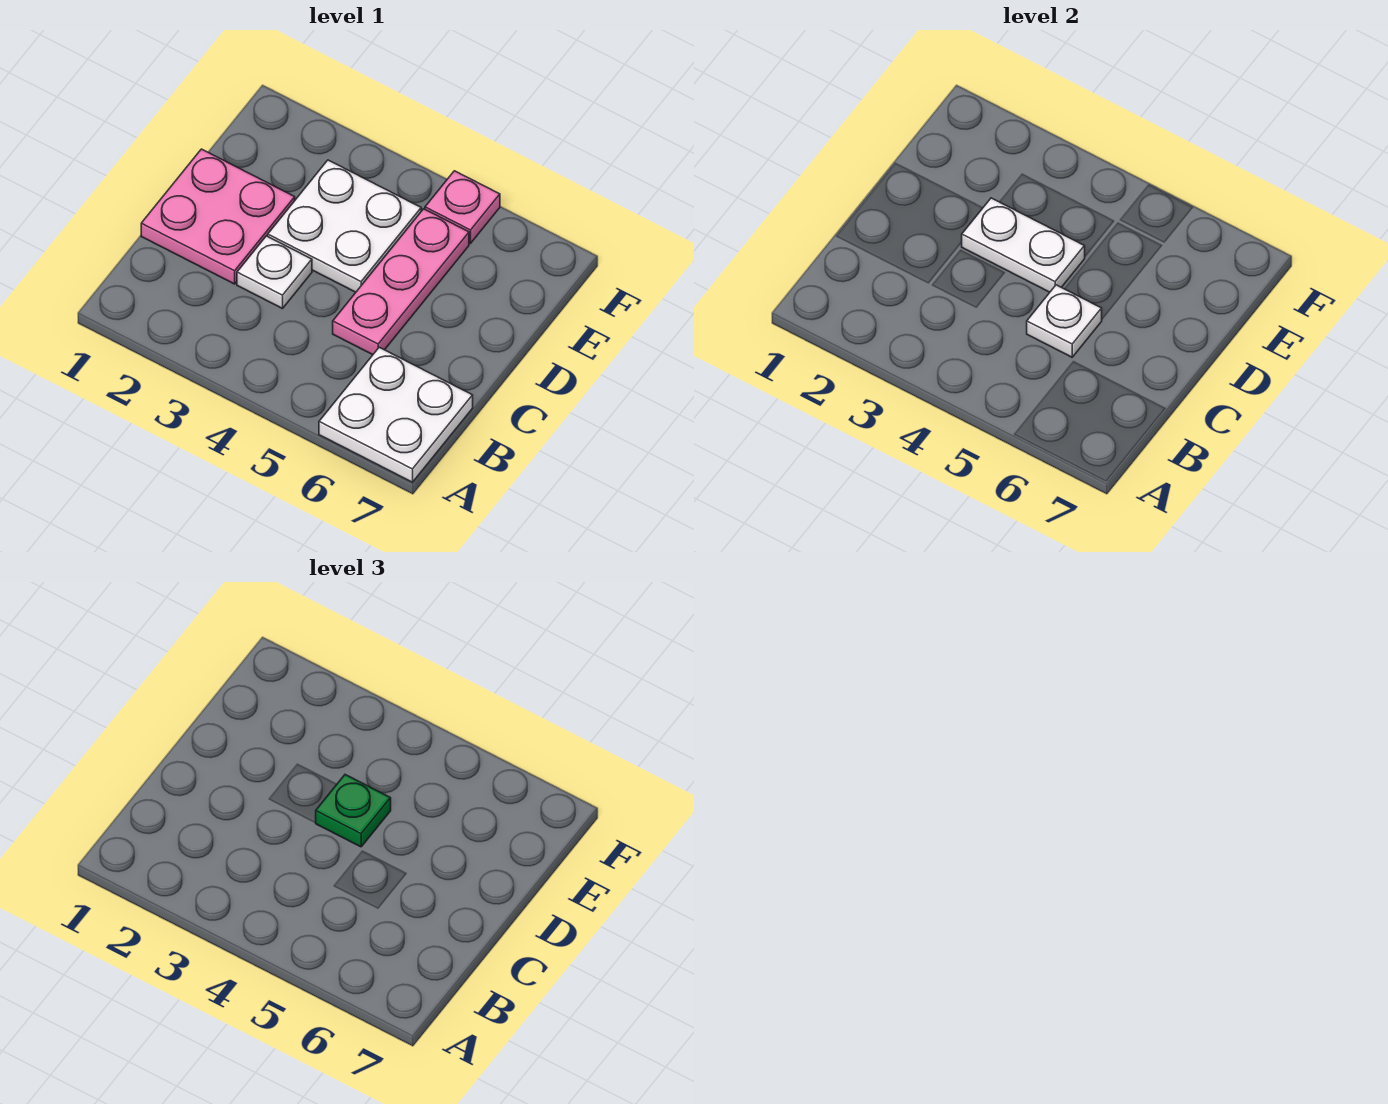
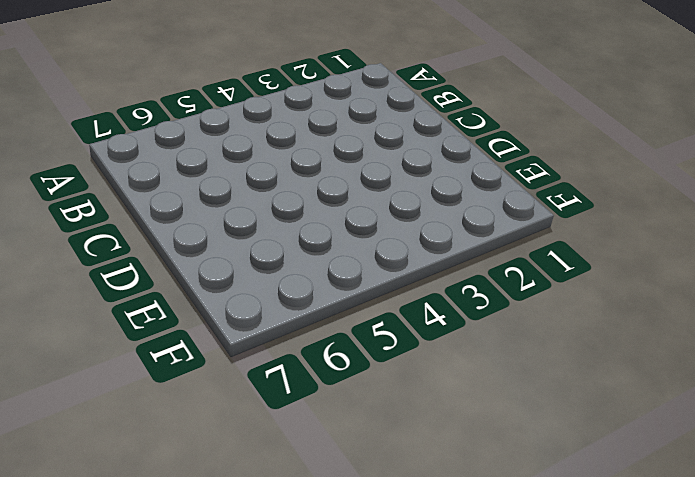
none -> white 2x2 plate [319,347,473,482]
none -> pink 2x2 plate [141,149,295,284]

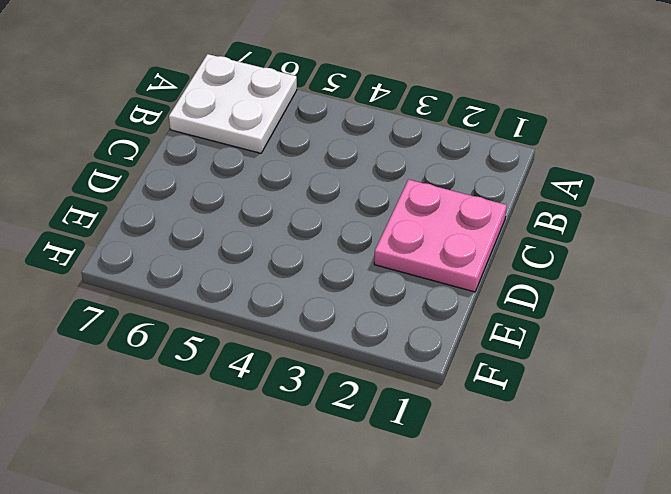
none -> white 1x1 plate [237,236,312,309]
none -> pink 1x3 plate [333,209,469,355]

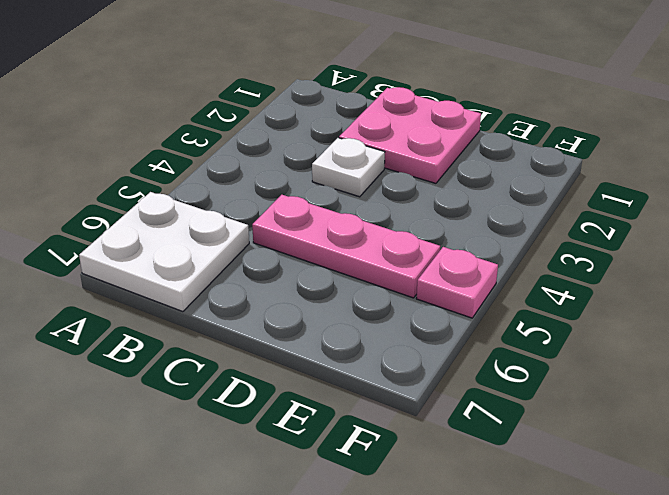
none -> white 2x2 plate [268,160,421,292]
none -> white 1x1 plate [1027,285,1102,357]

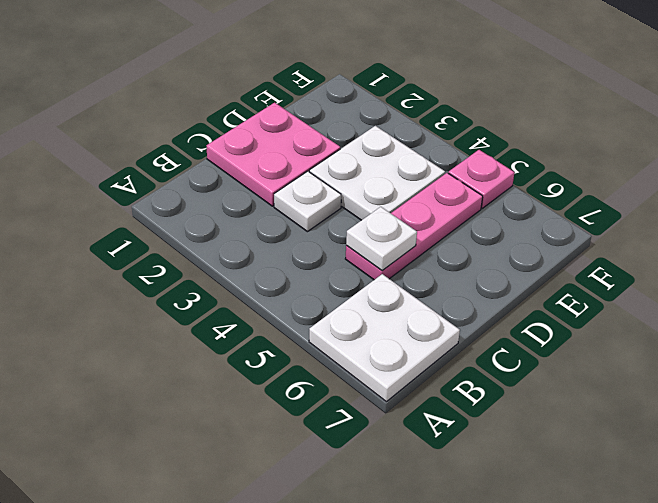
none -> white 1x2 plate [961,198,1085,292]
none -> green 1x1 plate [316,775,391,847]

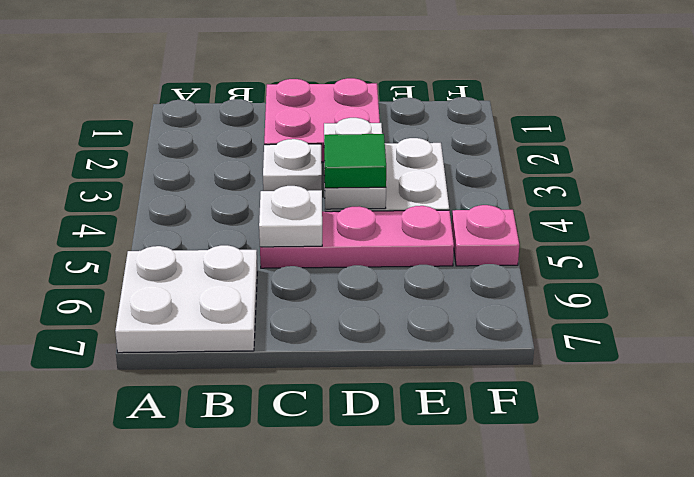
green 1x1 tile [324,134,386,188] -> green 1x1 plate [316,775,391,847]

